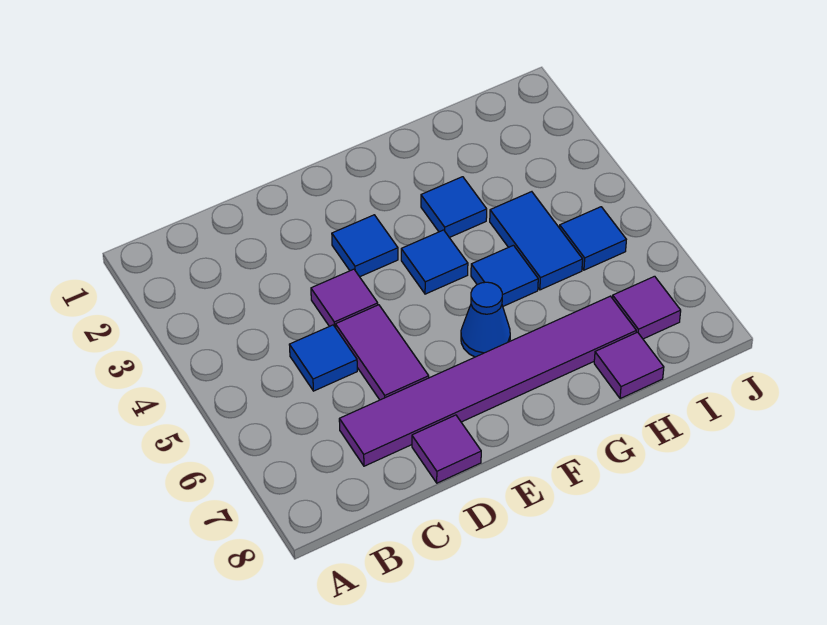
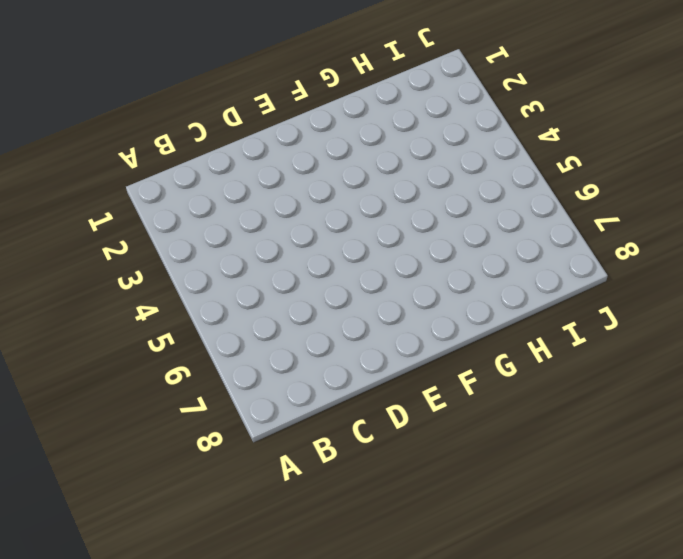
none -> blue 1x1 tile [289,325,357,391]
none -> purple 1x6 tile [339,296,636,466]
none -> purple 1x1 tile [311,269,378,328]

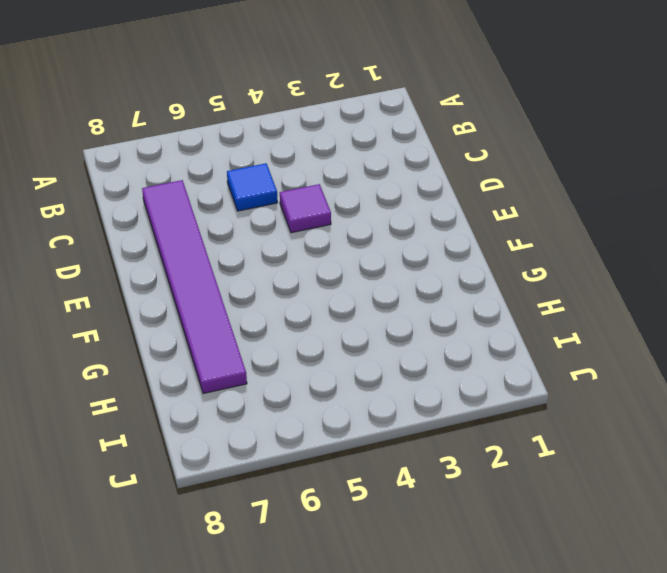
none -> purple 1x2 tile [336,305,429,400]
none -> purple 1x1 tile [412,415,481,483]
none -> blue 1x1 tile [332,215,398,277]

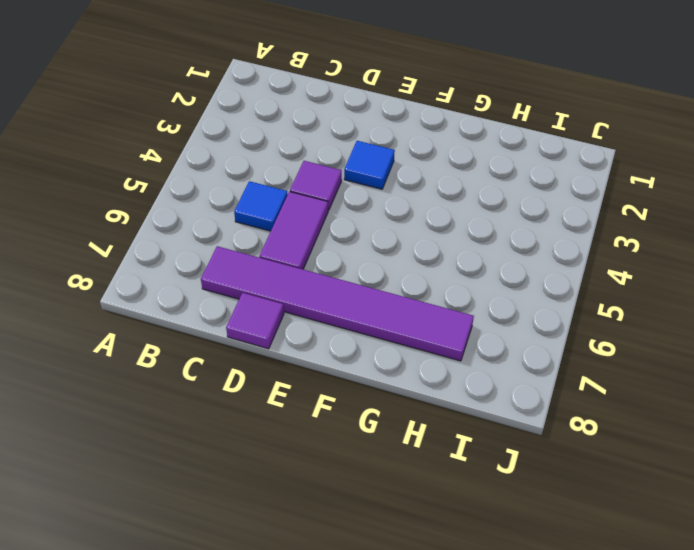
none -> blue 1x1 tile [401,230,468,294]
none -> blue 1x1 cone [461,282,510,357]
none -> blue 1x1 tile [421,177,487,238]

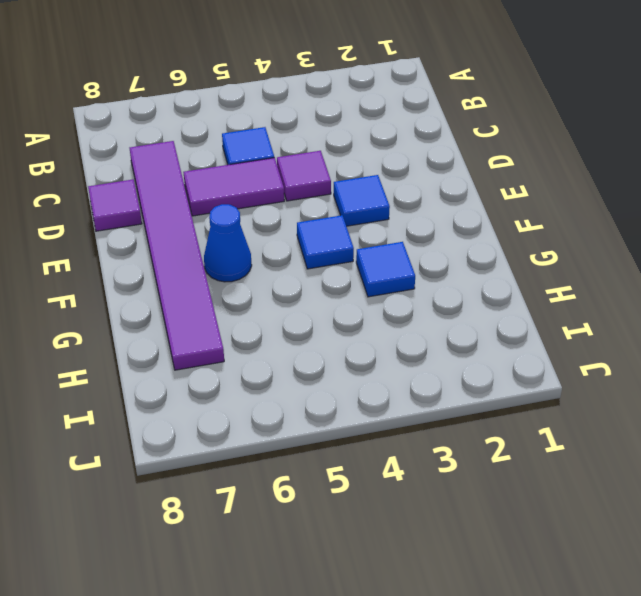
none -> blue 1x1 tile [471,245,538,306]
none -> blue 1x2 tile [490,192,583,290]
none -> purple 1x1 tile [594,332,664,399]

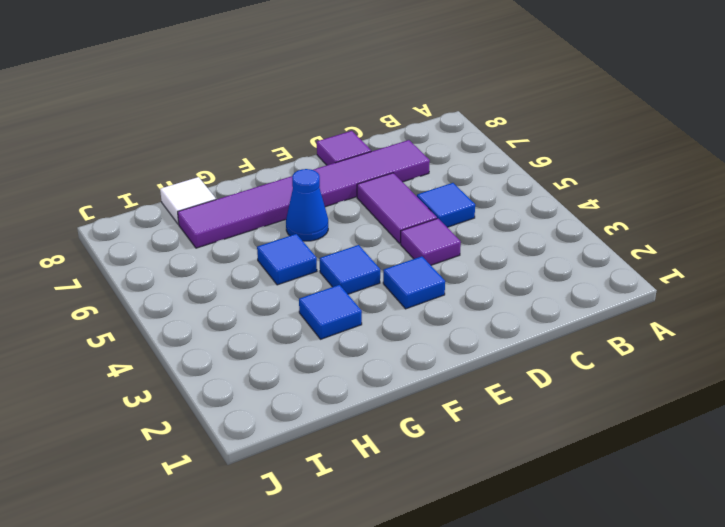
white 1x1 tile [160,177,216,224] -> purple 1x1 tile [594,332,664,399]
none -> blue 1x2 tile [490,192,583,290]
none -> blue 1x1 tile [560,207,626,270]
none -> purple 1x1 tile [612,276,681,339]

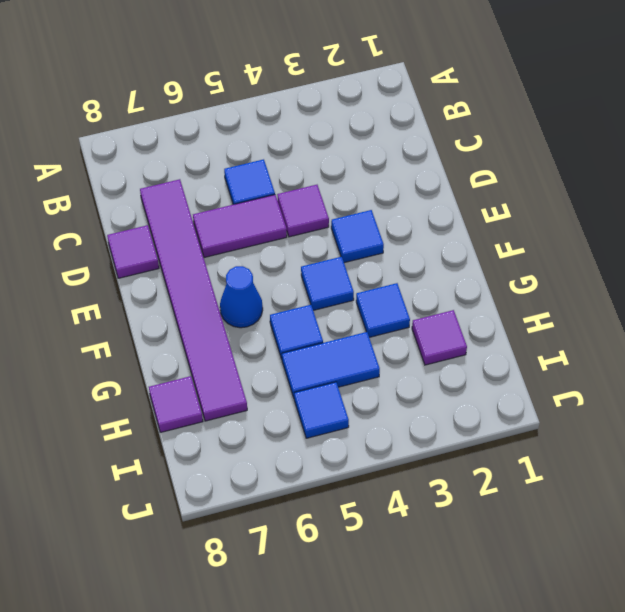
purple 1x1 tile [412,310,467,365] -> purple 1x1 tile moved to [612,276,681,339]

